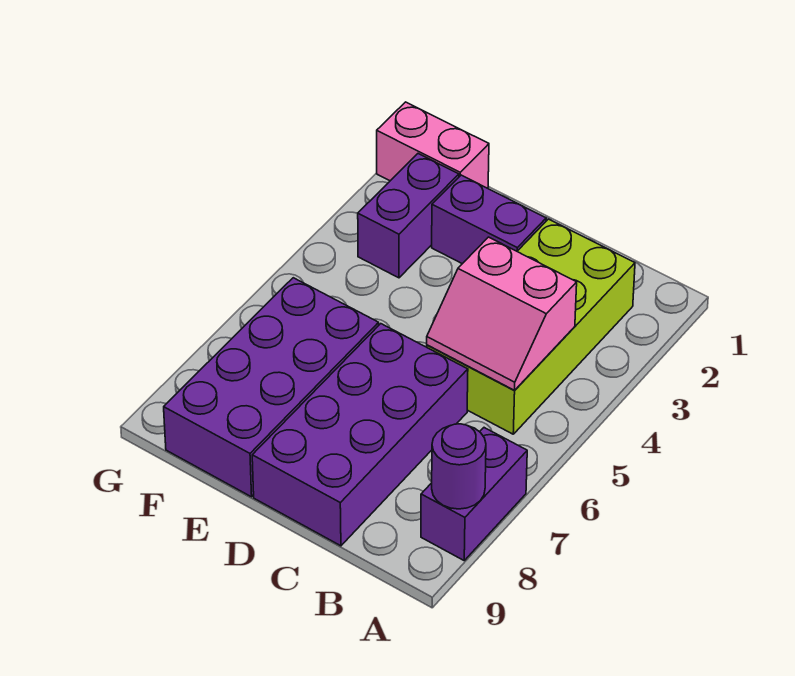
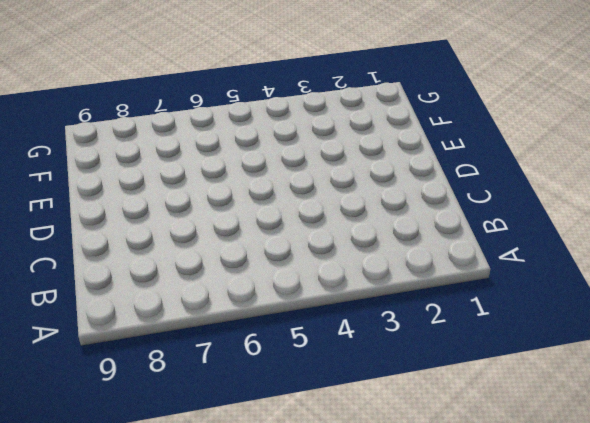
none -> purple 1x2 brick [421,428,527,560]
none -> lime 2x4 brick [427,219,635,434]

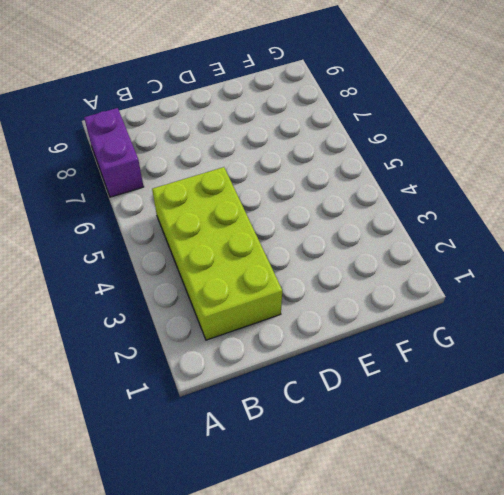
none -> purple 2x4 brick [252,324,468,546]
none -> purple 1x2 brick [432,175,546,264]

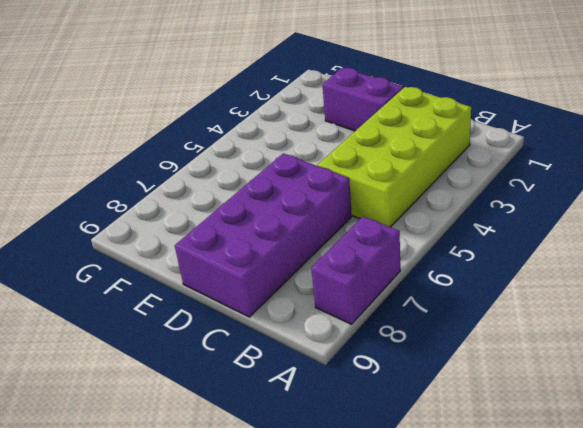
none -> purple 2x4 brick [164,278,379,497]
none -> pink 1x2 brick [377,102,489,188]

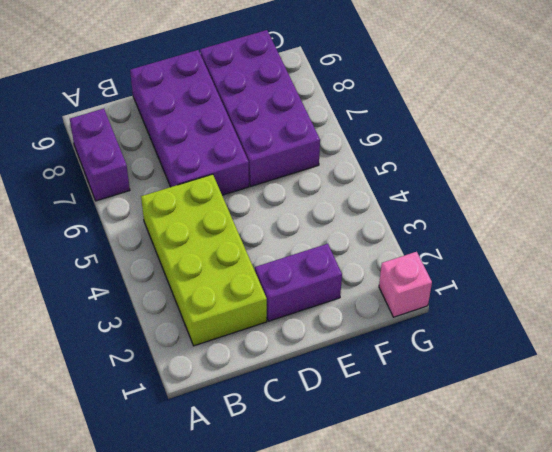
pink 1x1 brick [379,252,432,317] -> pink 1x2 brick [377,102,489,188]
none -> purple 1x2 brick [358,154,459,278]
none -> purple 1x1 round brick [432,424,486,509]

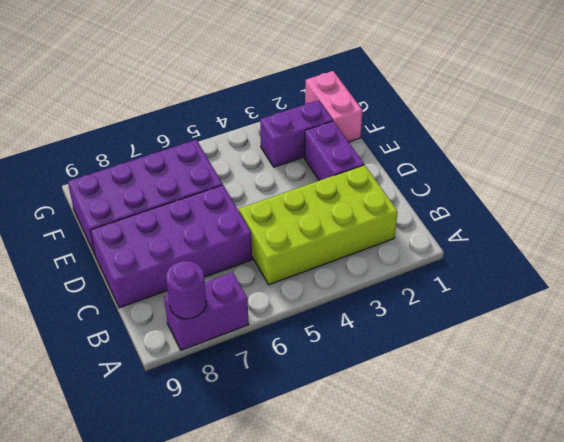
none -> pink 2x2 slope [427,237,577,391]

